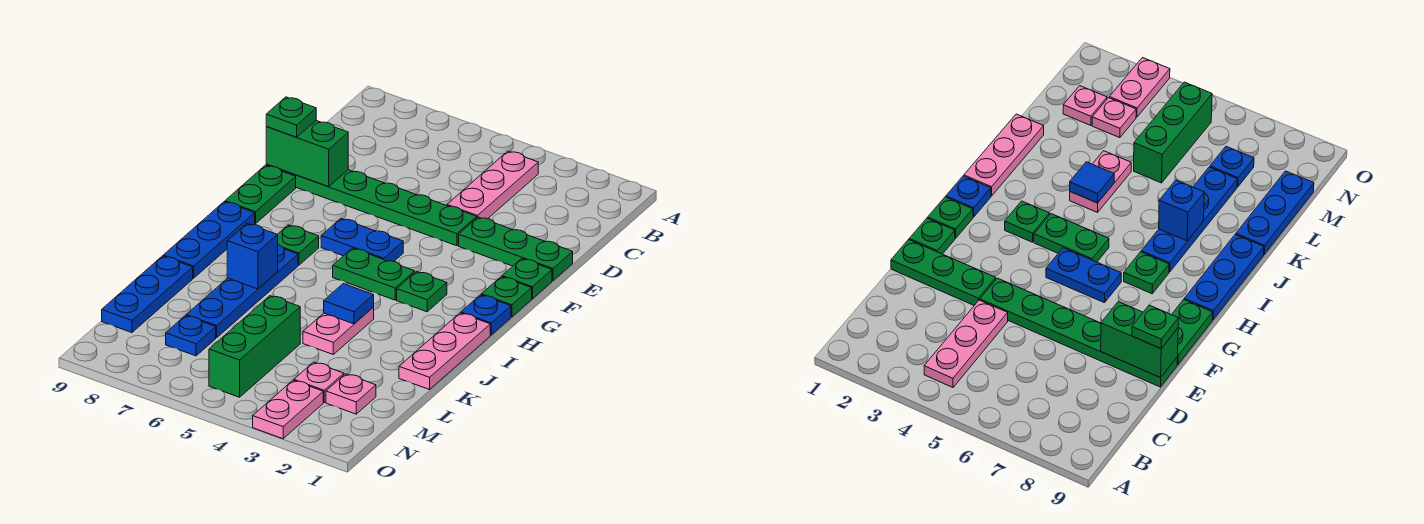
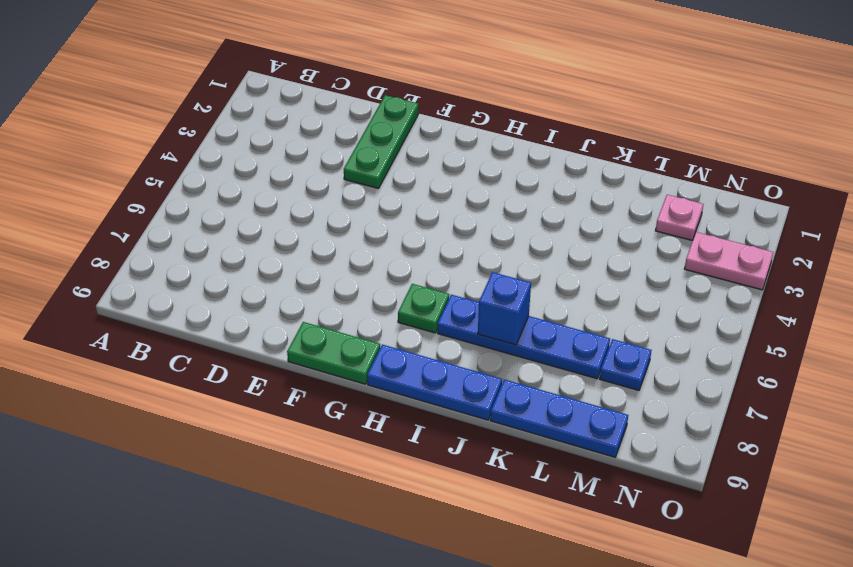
none -> pink 1x3 plate [447,151,538,219]
none -> green 1x6 plate [266,164,477,246]
none -> green 1x1 plate [502,259,552,299]

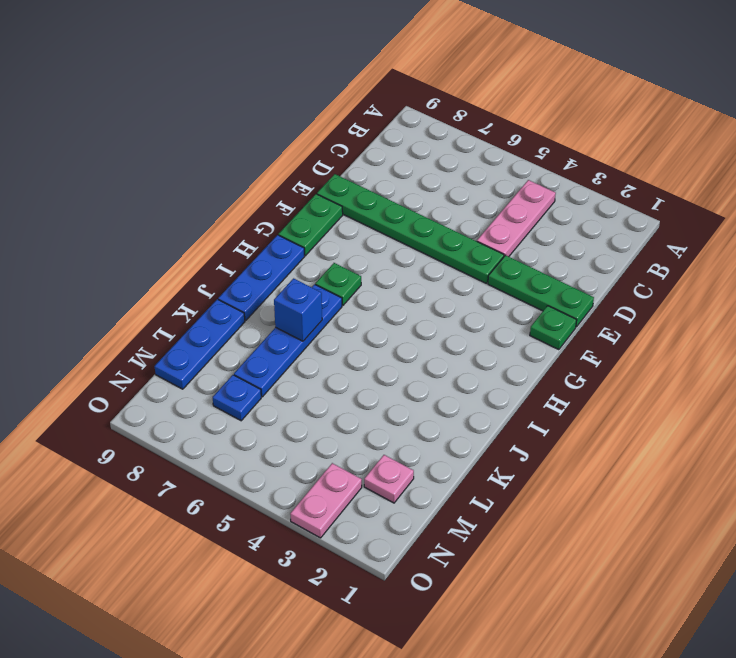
none -> green 1x1 plate [481,277,532,317]
none -> blue 1x2 plate [321,219,403,261]
none -> blue 1x1 plate [461,295,511,335]

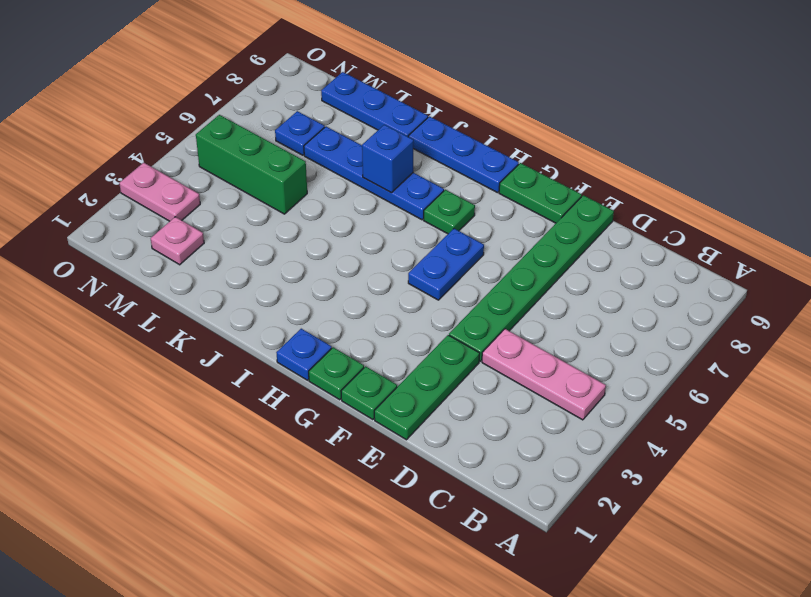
none -> green 1x1 plate [397,272,447,312]
none -> green 1x2 plate [333,248,415,300]
none -> pink 1x3 plate [399,313,490,389]

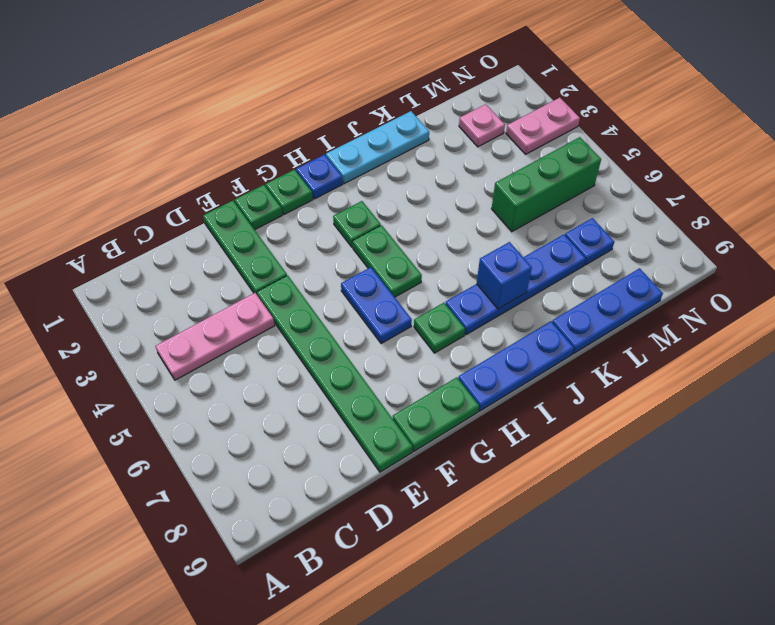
cyan 1x3 plate [326,111,429,184] -> pink 1x3 plate [399,313,490,389]
none -> pink 1x2 plate [303,307,374,354]
none -> pink 1x1 plate [294,362,344,402]
none -> green 1x2 brick [266,121,348,187]

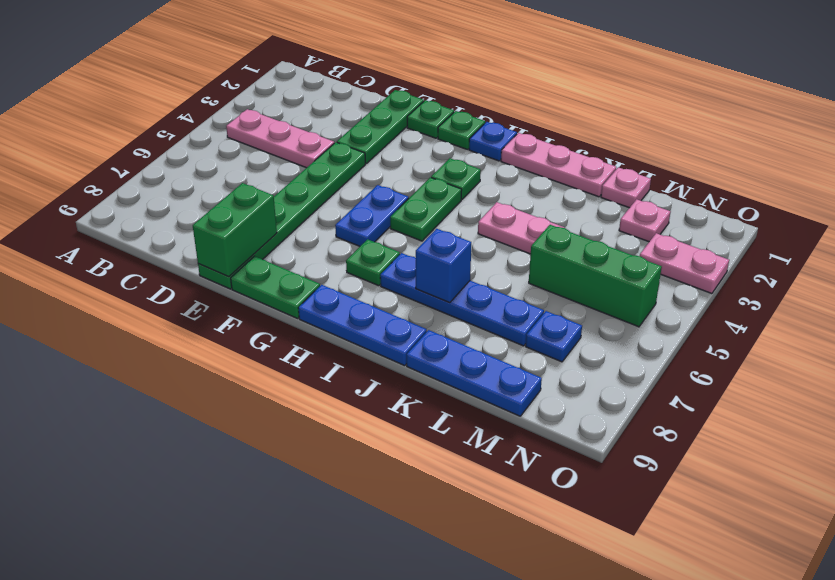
pink 1x1 plate [601,167,651,208] -> pink 1x1 plate moved to [294,362,344,402]
none -> blue 1x1 tile [324,284,374,324]
none -> green 1x1 plate [266,97,316,137]

